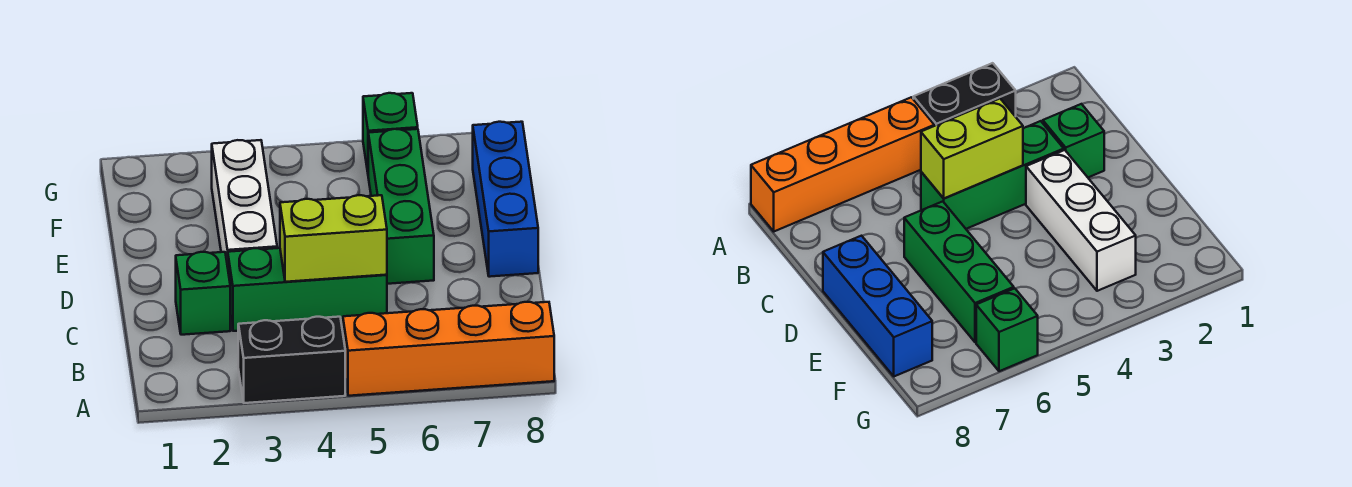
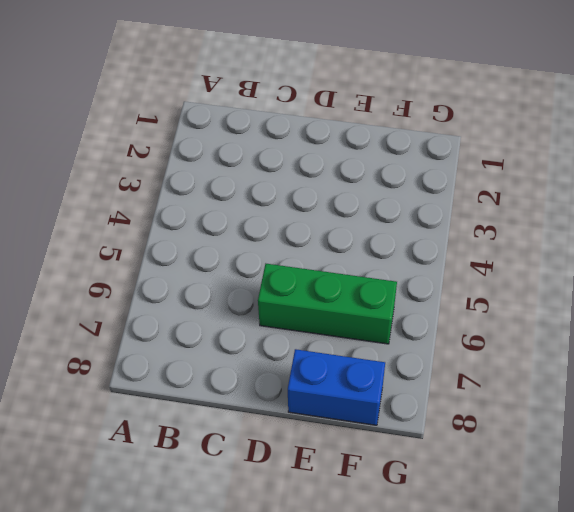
blue 1x2 brick [288,349,385,425] -> blue 1x3 brick [473,122,538,277]
none -> black 1x2 brick [238,317,345,403]
none -> orange 1x4 brick [343,302,554,396]

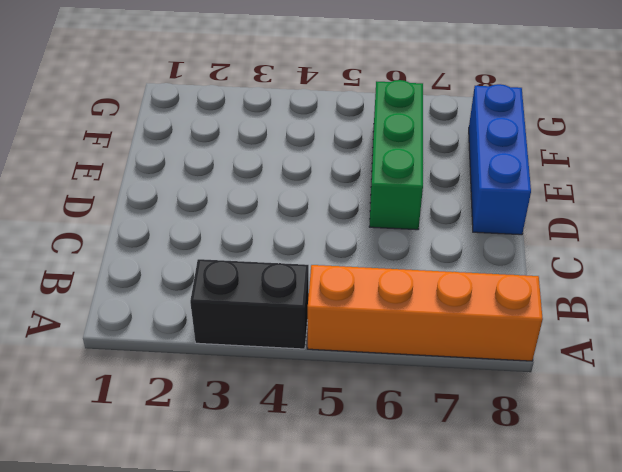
none -> green 1x1 brick [176,252,230,335]
none -> green 1x3 brick [228,248,387,331]

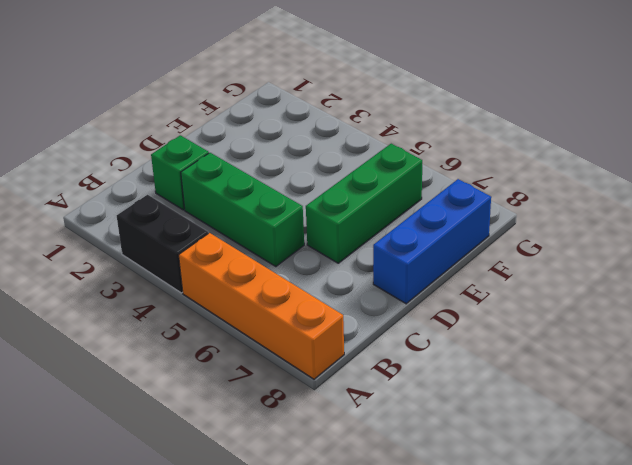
none -> white 1x3 brick [212,140,277,267]
none -> green 1x1 brick [363,93,418,172]

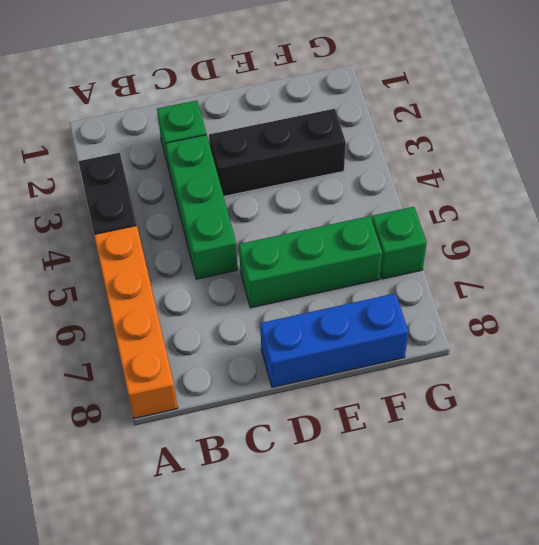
black 1x3 brick [209,109,346,196] -> white 1x3 brick [212,140,277,267]
none -> lime 1x2 brick [280,195,387,282]

